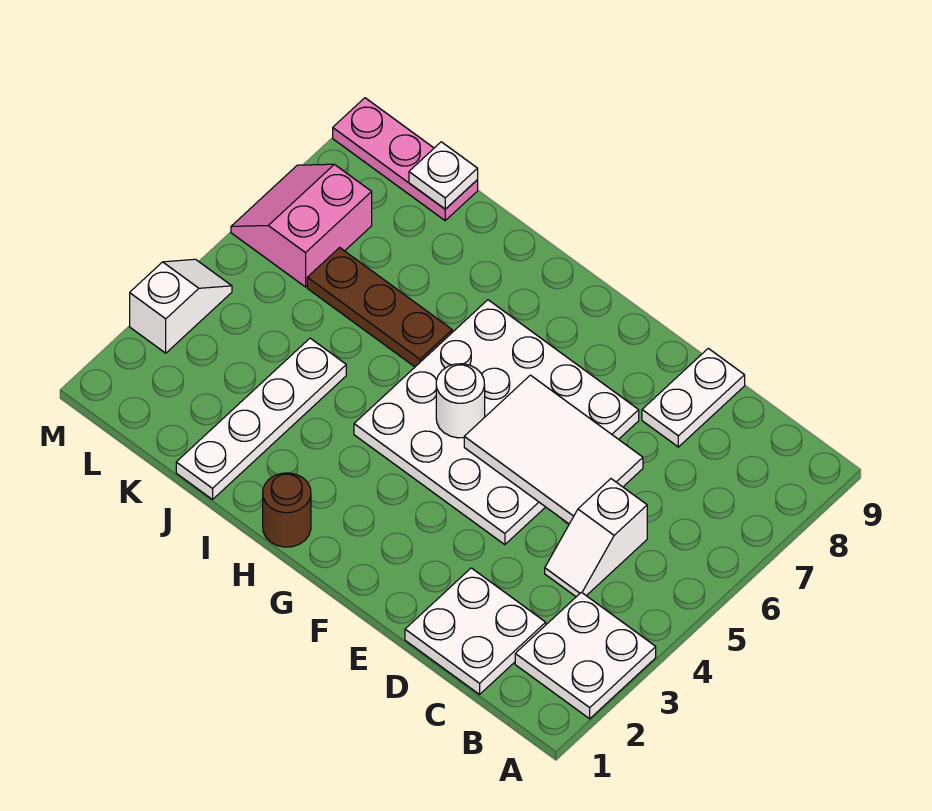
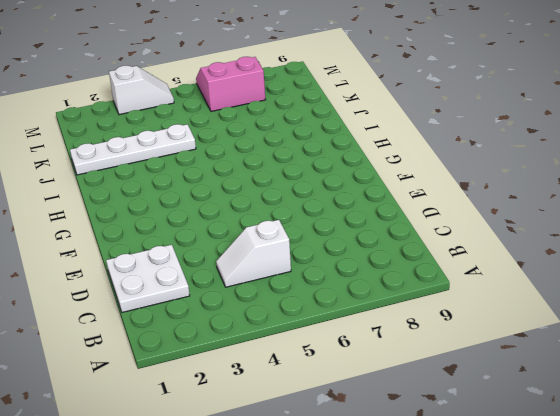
none -> white 2x2 plate [515,592,656,719]
none -> white 1x2 plate [642,348,745,447]
none -> white 4x4 plate [354,300,639,545]

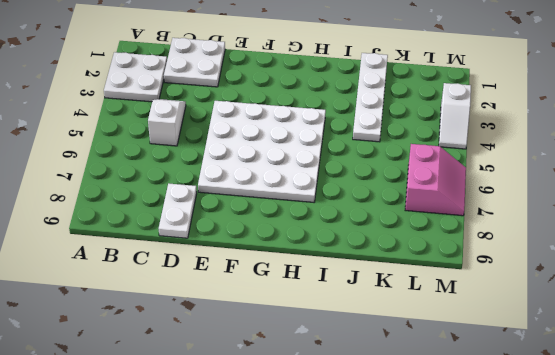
none -> brown 1x1 round brick [263,473,311,547]
none -> brown 1x3 plate [307,248,452,367]
none -> pink 1x3 plate [333,98,478,220]

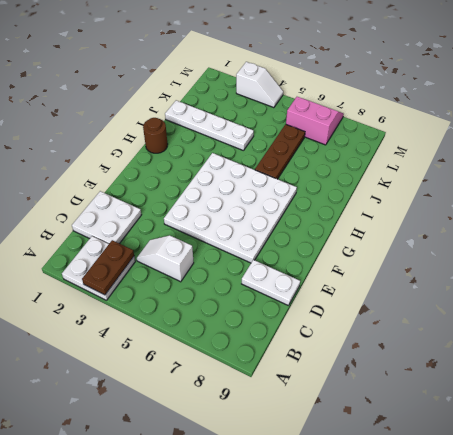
brown 1x2 plate [82,240,134,295] -> none
none -> pink 1x3 plate [333,98,478,220]
none -> white 2x3 tile [464,375,643,524]
none -> white 1x1 round brick [436,364,485,438]

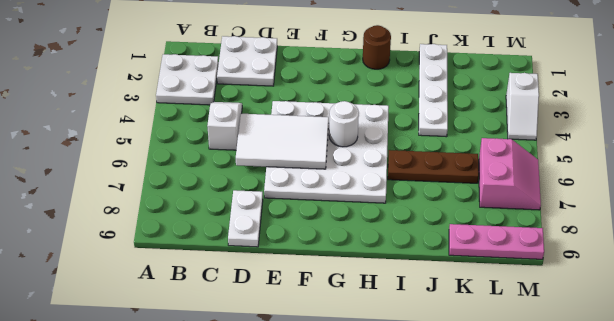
none -> white 1x1 plate [409,142,478,209]

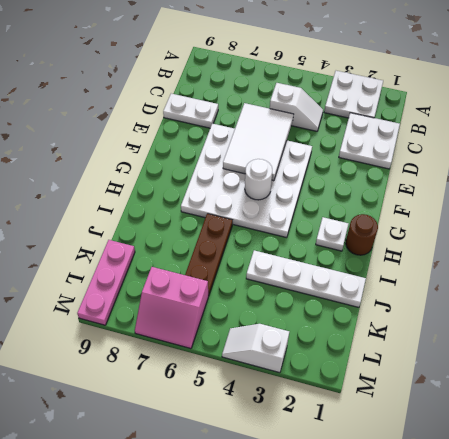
white 1x1 plate [316,217,348,251] -> white 1x1 plate moved to [409,142,478,209]

